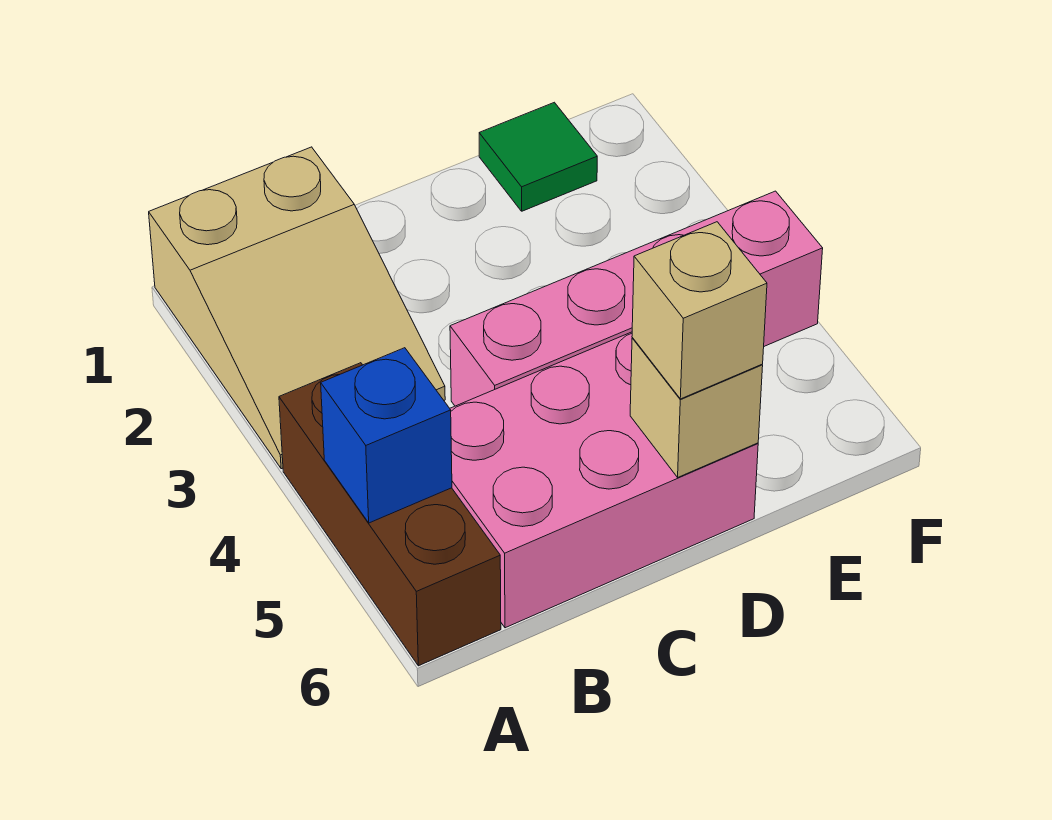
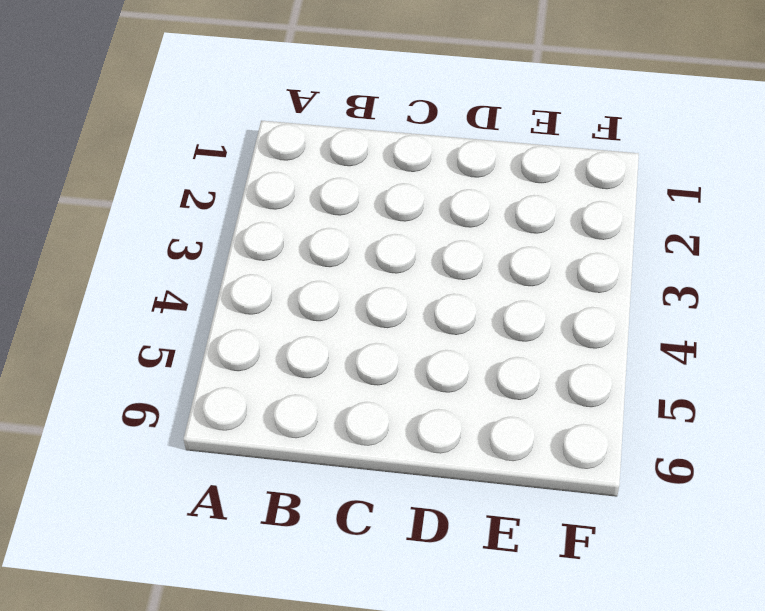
none -> tan 2x3 slope [149,147,445,469]
none -> brown 1x3 brick [279,363,501,666]

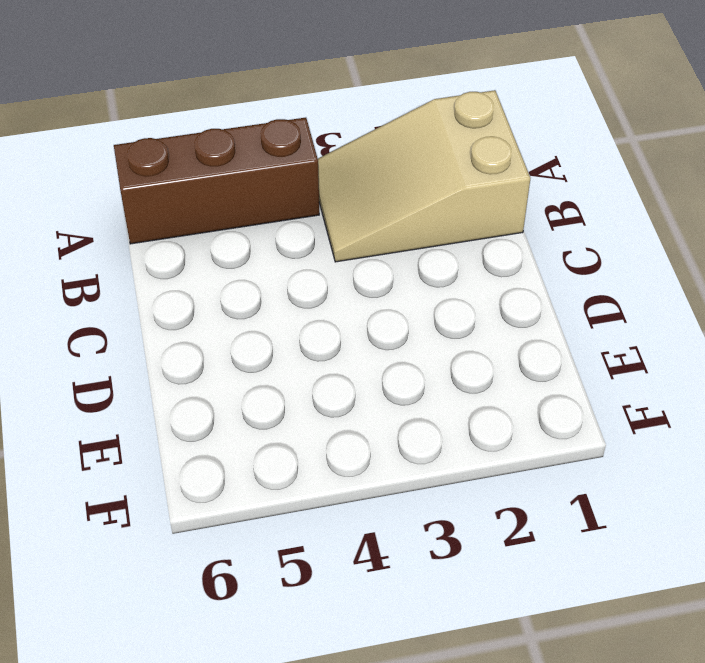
none -> pink 2x3 brick [450,332,758,628]
none -> pink 1x4 brick [450,191,823,406]

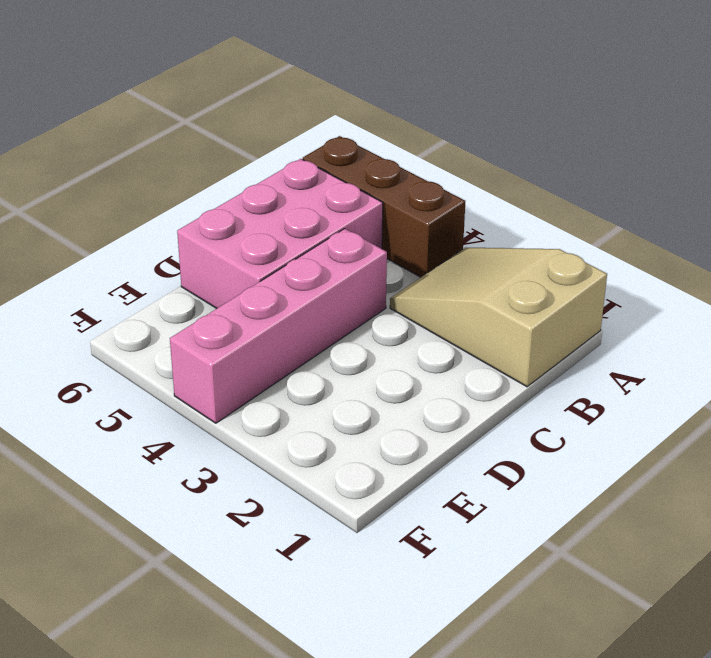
none -> green 1x1 tile [479,102,597,211]
none -> blue 1x1 brick [321,348,452,523]

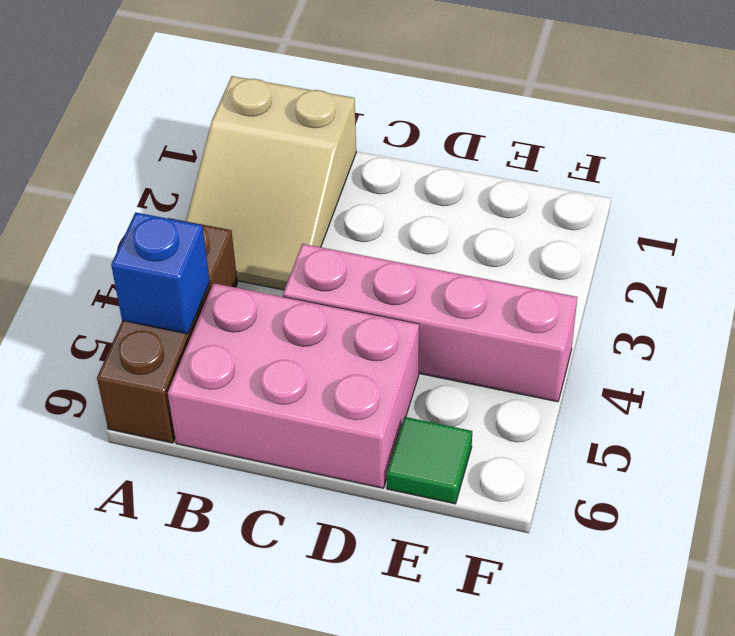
green 1x1 tile [387,417,472,504] -> green 1x1 tile moved to [479,102,597,211]
none -> tan 1x1 brick [630,338,763,477]
none -> tan 1x1 brick [632,222,767,399]

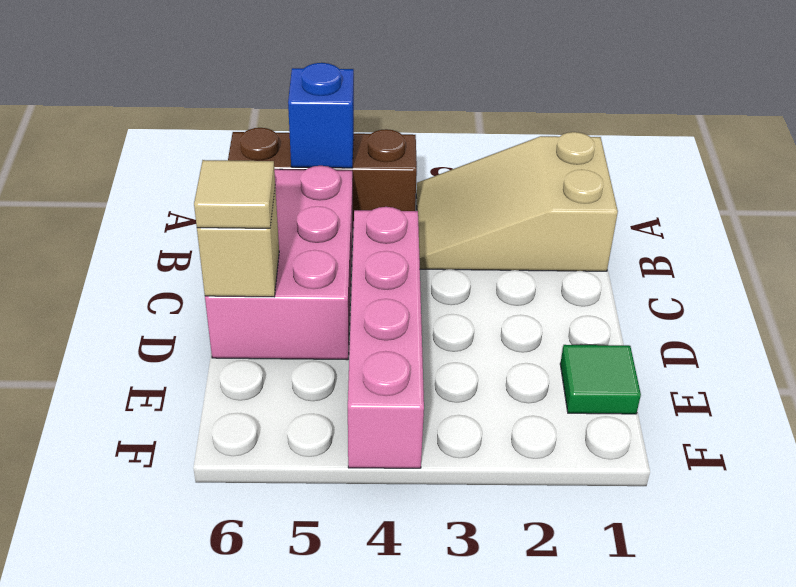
tan 1x1 tile [194,160,275,228] -> tan 1x1 brick [632,222,767,399]

